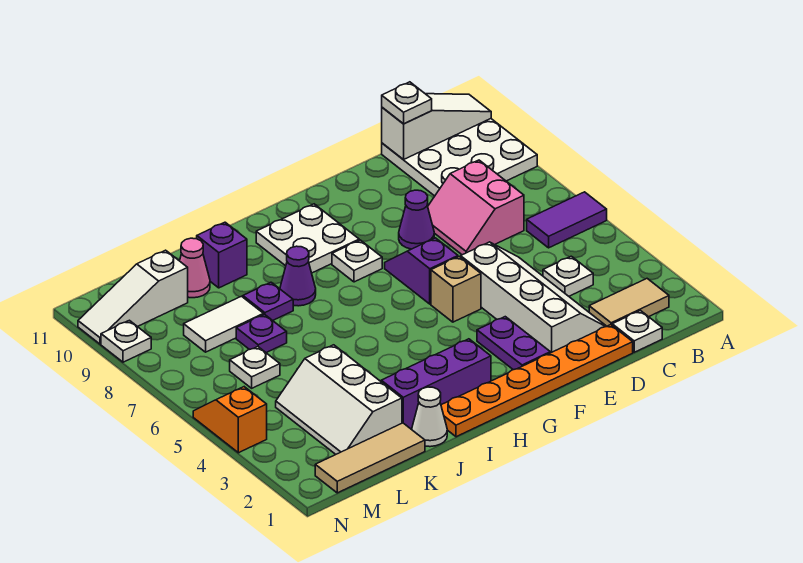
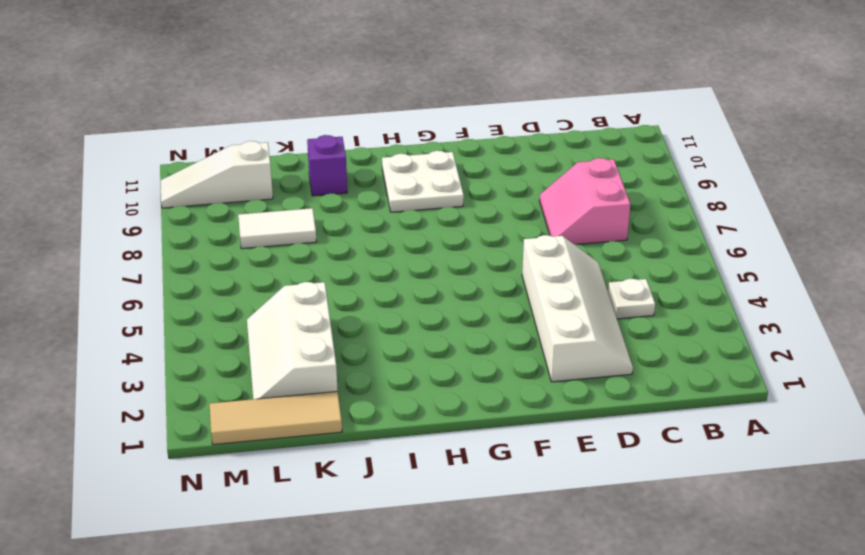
none -> purple 1x2 tile [527,192,607,248]
none -> white 3x3 plate [382,119,537,196]
none -> tan 1x2 tile [589,279,669,326]
none -> white 1x1 plate [612,311,662,352]

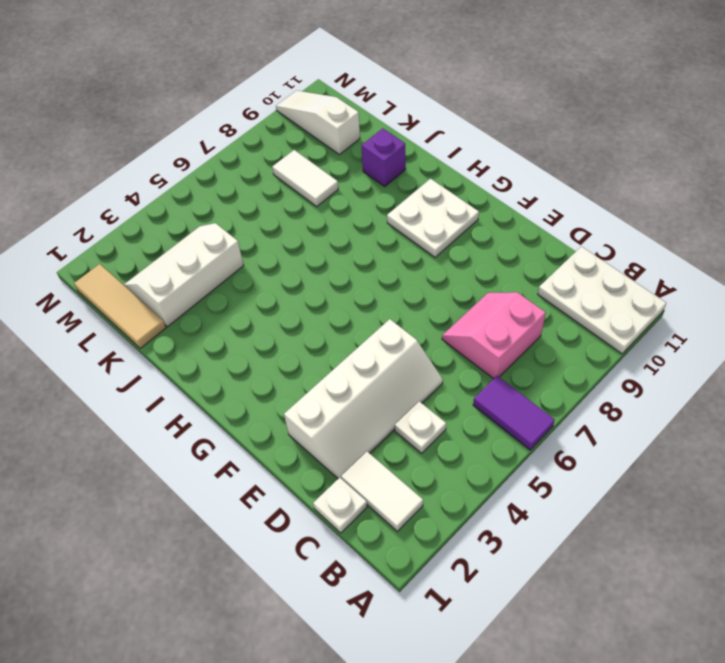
white 2x3 plate [538,247,666,354] -> white 3x3 plate [382,119,537,196]
white 1x2 tile [341,452,423,531] -> tan 1x2 tile [589,279,669,326]
none -> orange 1x6 plate [441,325,633,437]
none -> purple 1x1 cone [399,190,434,249]
none -> purple 1x2 plate [477,317,550,370]
none -> tan 1x1 brick [431,257,481,322]

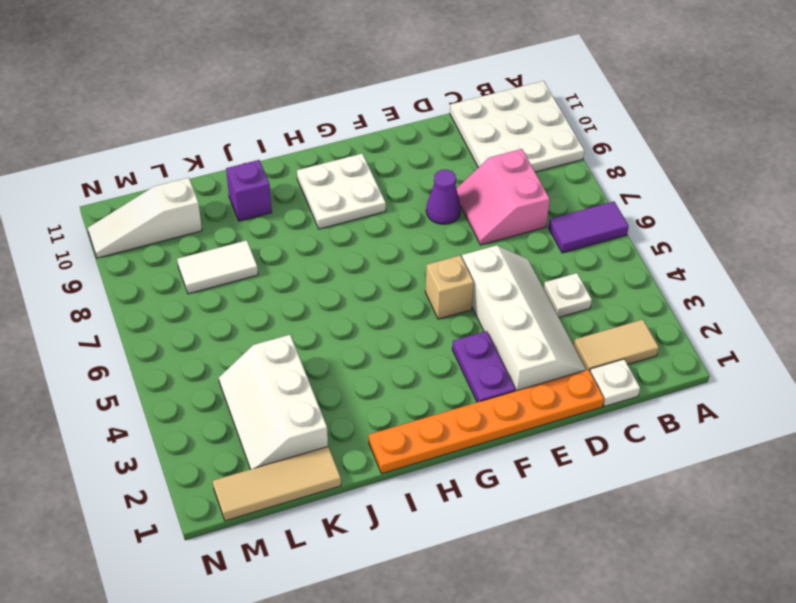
none -> purple 1x2 slope [385,238,458,304]
none -> white 1x1 plate [332,240,382,282]
none -> purple 1x3 brick [381,339,491,429]
none -> purple 1x1 cone [280,246,316,306]

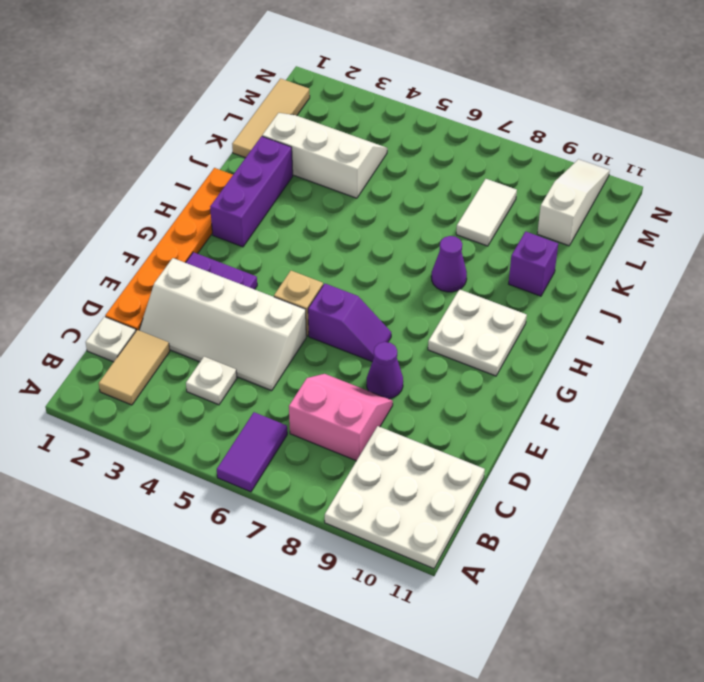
none -> white 1x1 plate [332,240,382,282]
none -> white 1x1 cone [412,387,447,447]
none -> purple 1x1 plate [243,282,293,320]
none -> purple 1x1 plate [236,314,287,353]

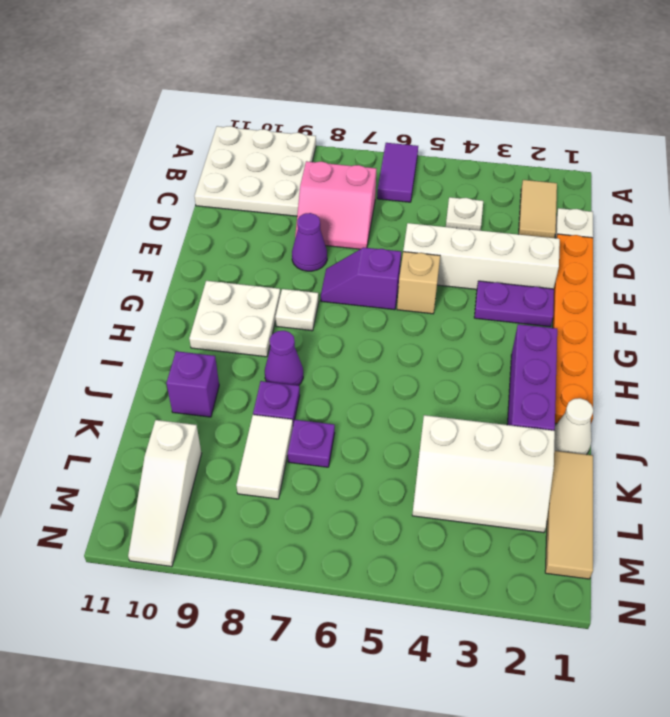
none -> pink 1x1 cone [180,238,210,298]
none -> white 1x1 plate [230,347,280,388]
none -> orange 1x2 slope [193,387,267,453]
none -> white 1x1 plate [101,320,151,362]

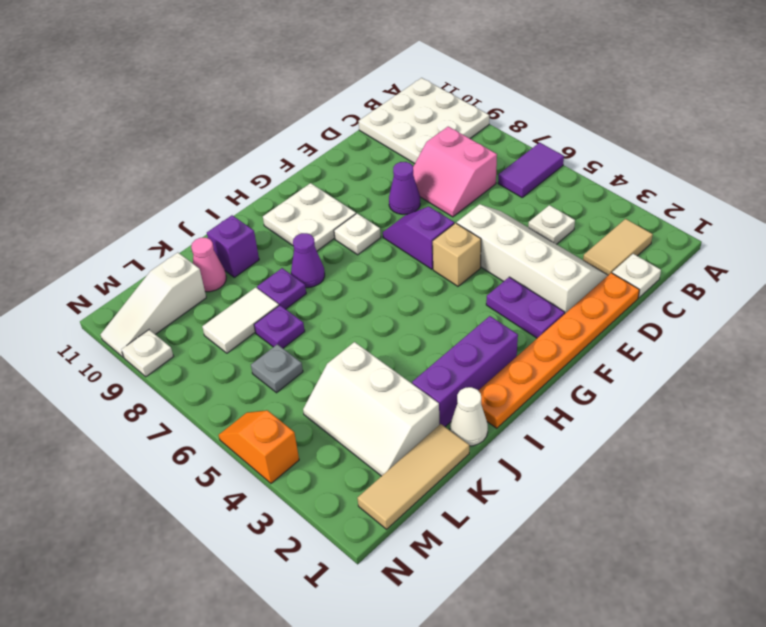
grey 1x1 plate [251,344,303,393] -> white 1x1 plate [230,347,280,388]
none -> white 1x3 slope [382,94,491,160]
none -> white 1x1 plate [382,82,432,124]

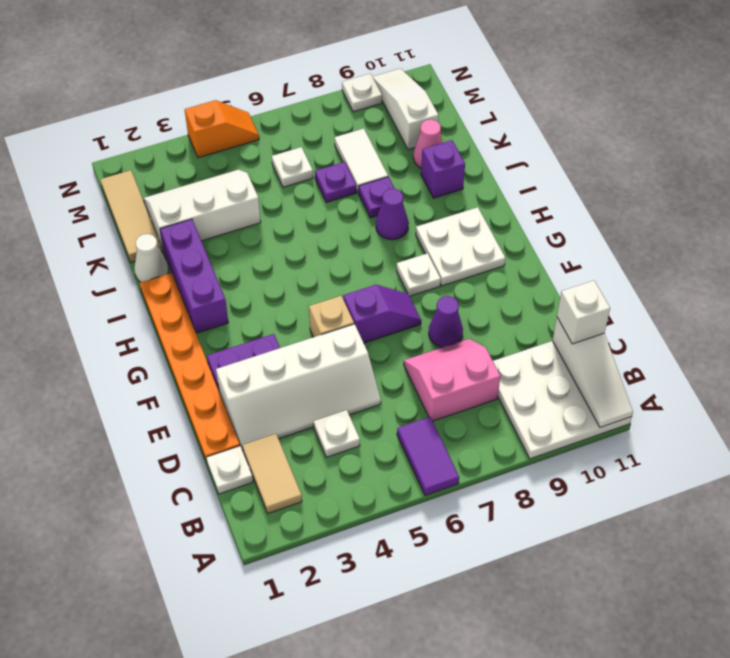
white 1x1 brick [557,280,610,344] -> white 1x1 plate [382,82,432,124]

